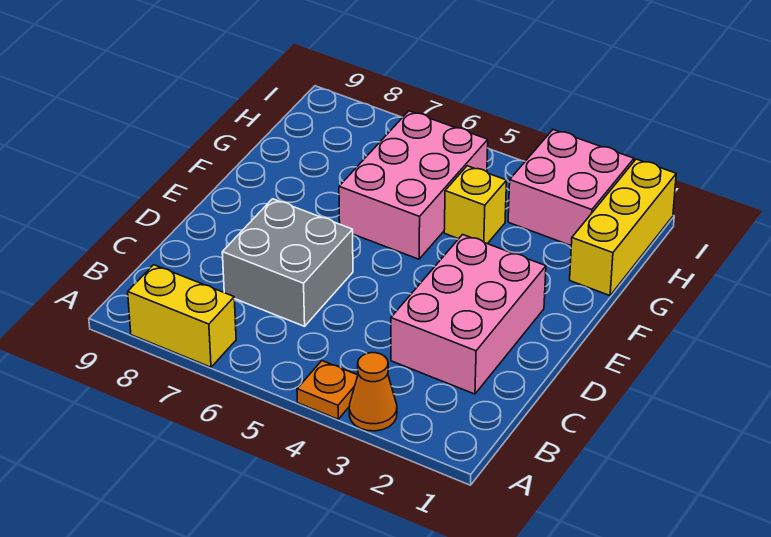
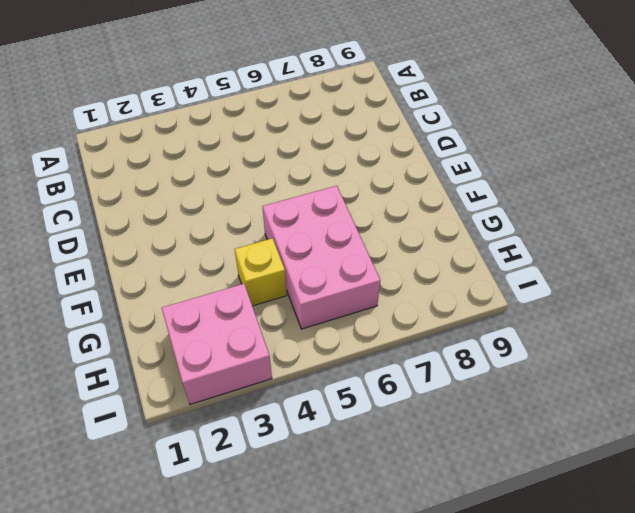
none -> orange 1x1 cone [349,353,397,431]
none -> orange 1x1 plate [297,361,358,419]

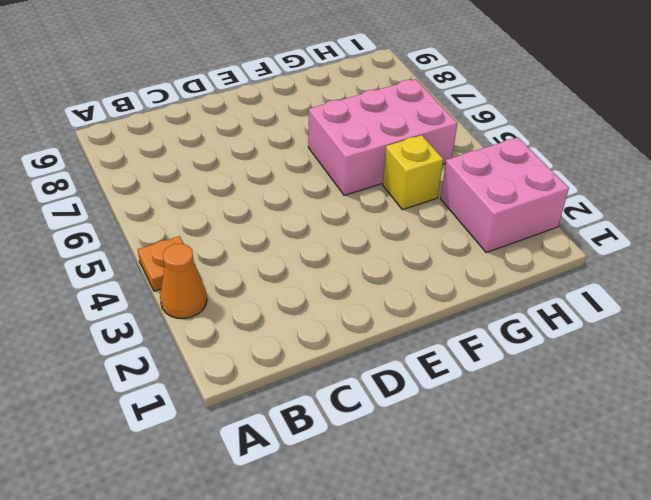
none -> yellow 1x2 brick [128,265,236,367]
none -> pink 2x3 brick [391,235,546,394]

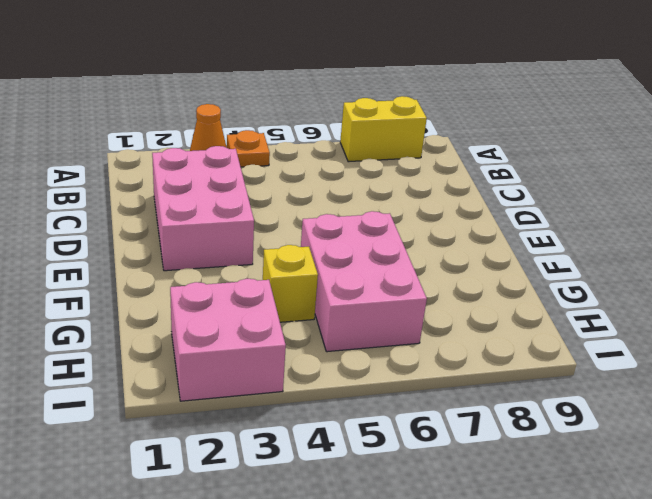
none -> grey 2x2 brick [222,199,353,326]
none -> yellow 1x3 brick [570,159,676,296]

